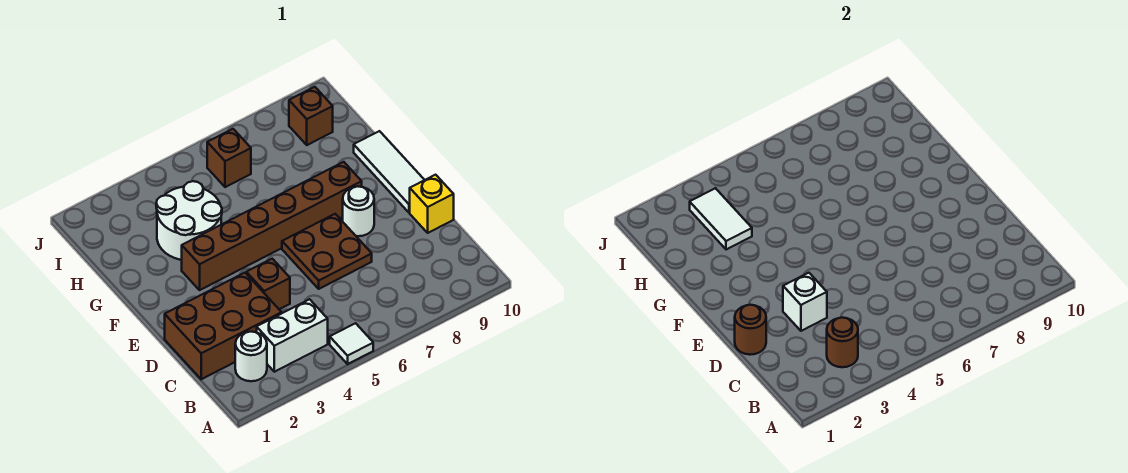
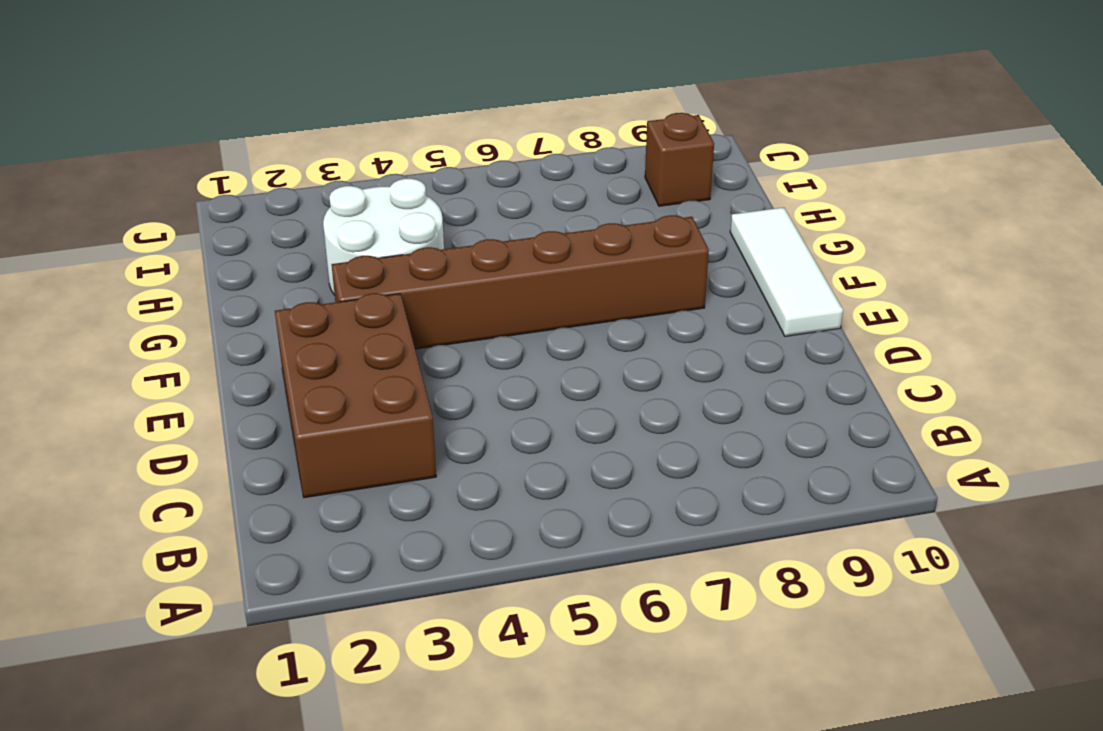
brown 2x3 brick [275,293,436,498] -> brown 2x3 brick turned to [165,273,282,379]
none -> white 1x1 tile [330,323,373,364]
none -> white 1x1 round brick [235,332,267,381]
none -> white 1x2 brick [257,299,328,372]

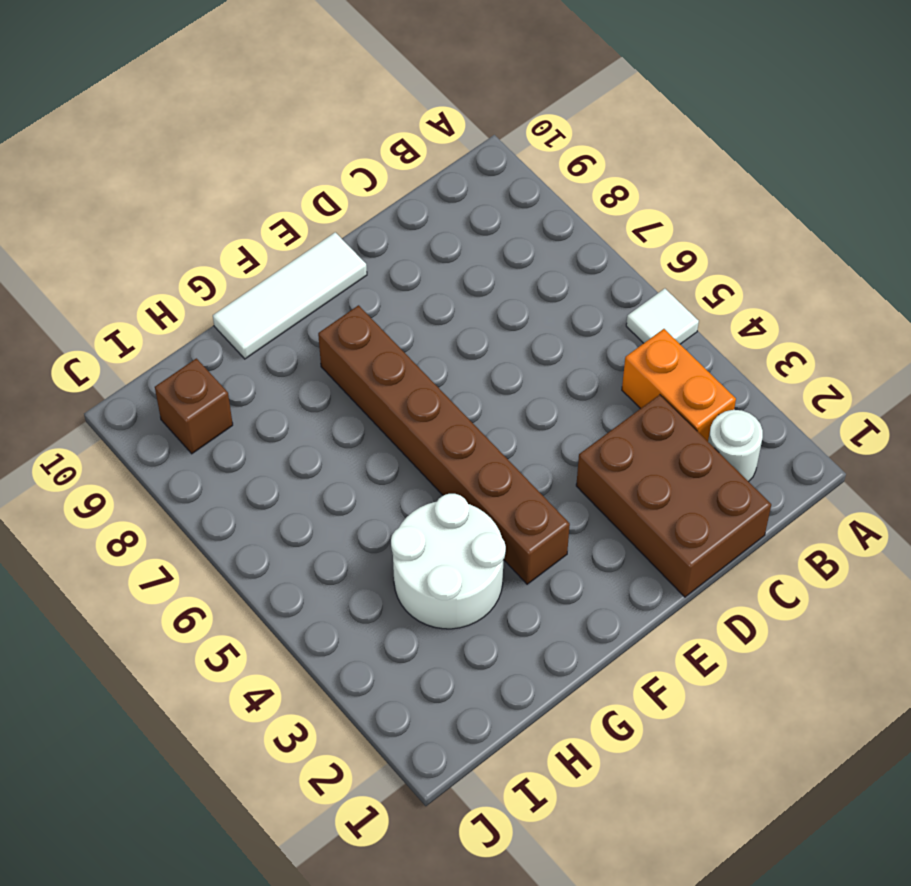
orange 1x2 brick [622,329,736,441] -> white 1x2 brick [257,299,328,372]
none -> brown 1x1 brick [246,259,290,309]
none -> brown 2x2 plate [282,214,372,289]
none -> yellow 1x1 brick [410,175,454,233]

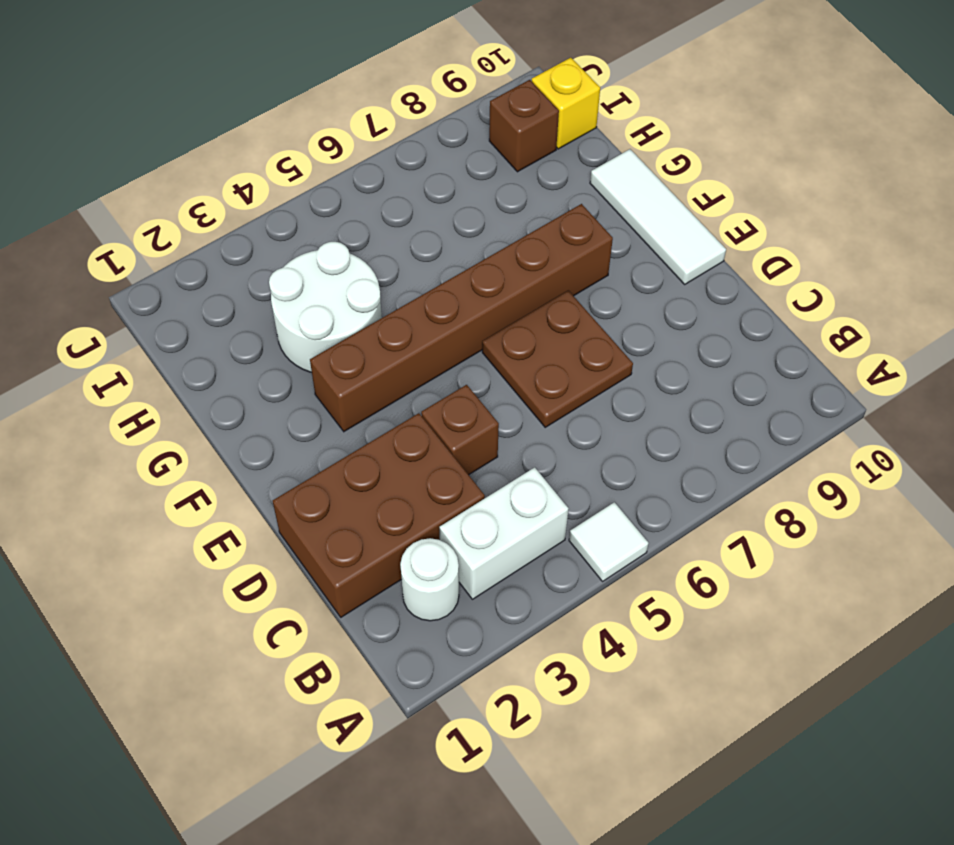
yellow 1x1 brick [532,58,600,149] -> yellow 1x1 brick moved to [410,175,454,233]
none -> white 1x1 round brick [343,186,374,236]
none -> brown 1x1 brick [207,129,251,187]
none -> brown 1x1 round brick [827,318,858,367]

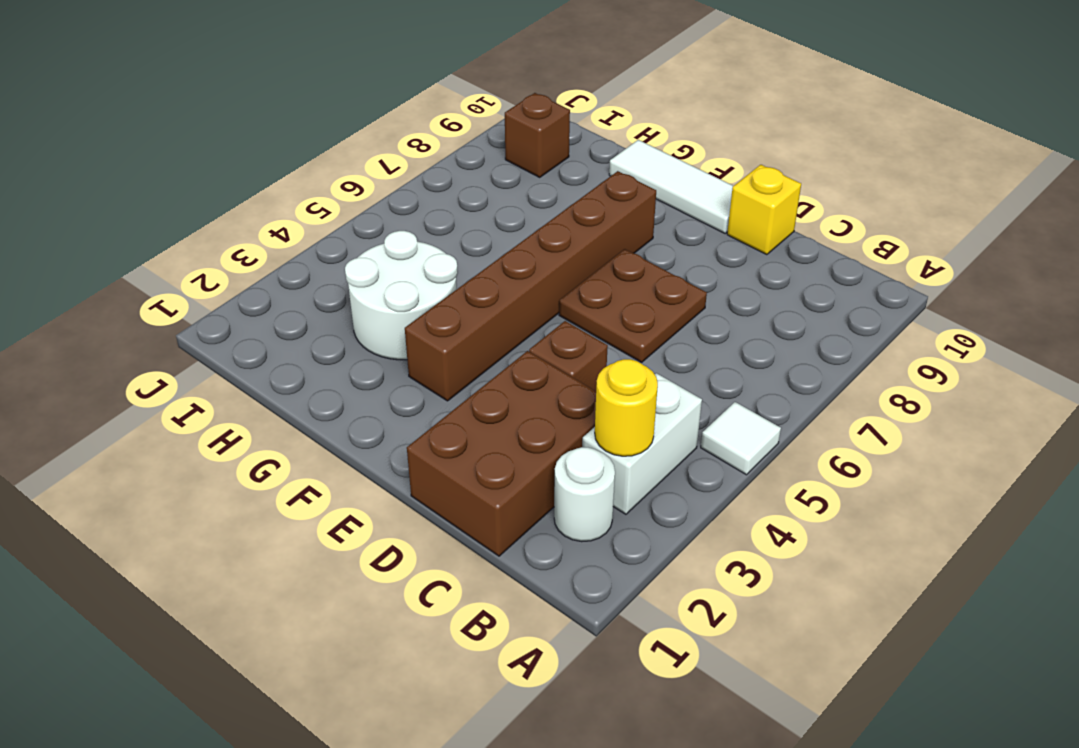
yellow 1x1 round brick [595,359,658,456] -> brown 1x1 round brick [827,318,858,367]
none -> white 1x1 round brick [343,186,374,236]
none -> brown 1x1 brick [207,129,251,187]
none -> brown 1x1 round brick [735,305,766,355]

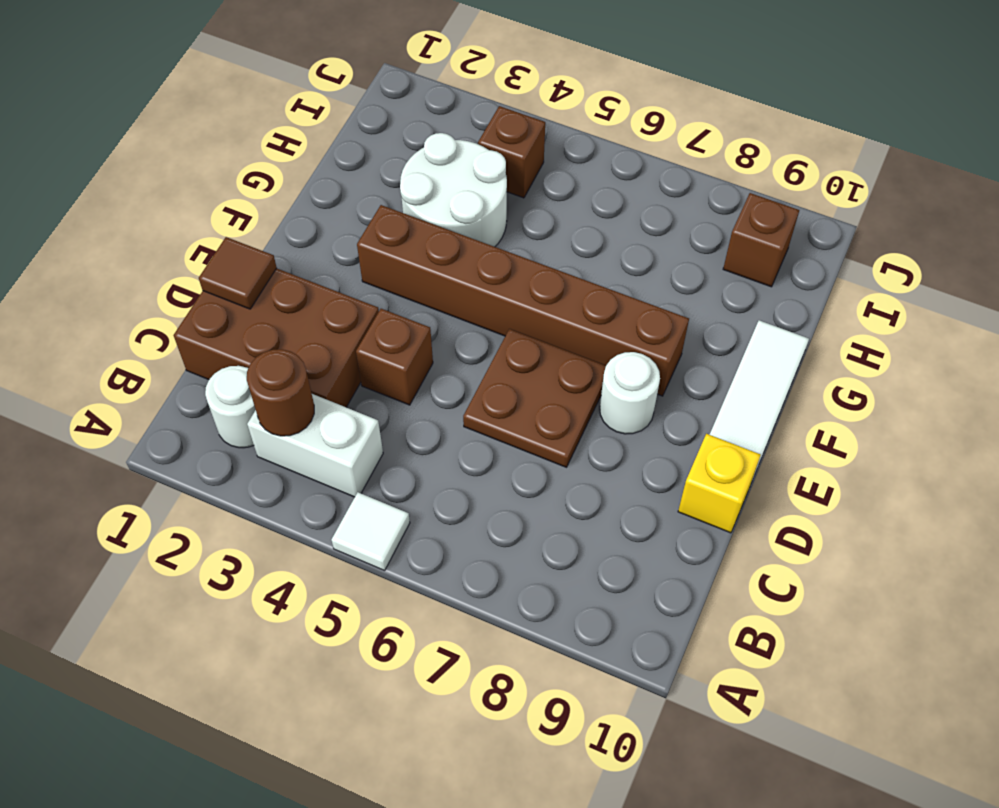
brown 1x1 tile [199,237,277,309] -> brown 1x1 round brick [735,305,766,355]
brown 1x1 brick [478,106,545,198] -> brown 1x1 brick moved to [207,129,251,187]
none -> white 1x1 brick [783,273,827,331]
none -> white 1x2 tile [690,188,752,250]

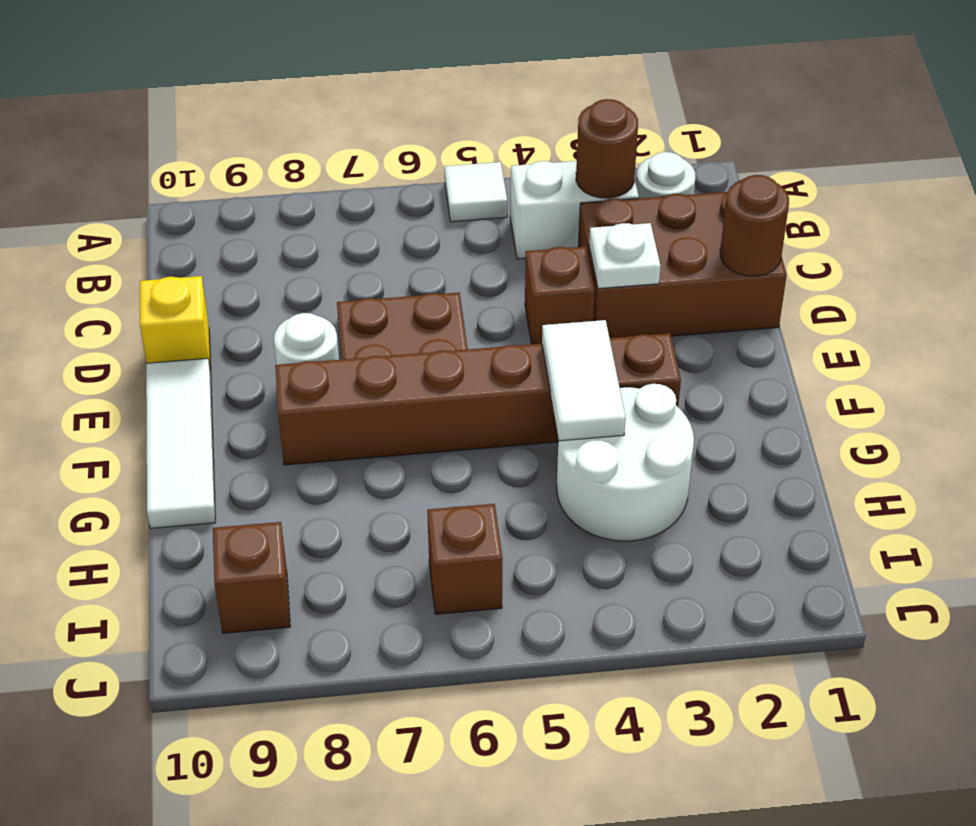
white 1x1 plate [589,223,661,289] -> white 1x1 brick [783,273,827,331]
white 1x2 tile [542,320,626,441] -> white 1x2 tile moved to [690,188,752,250]

